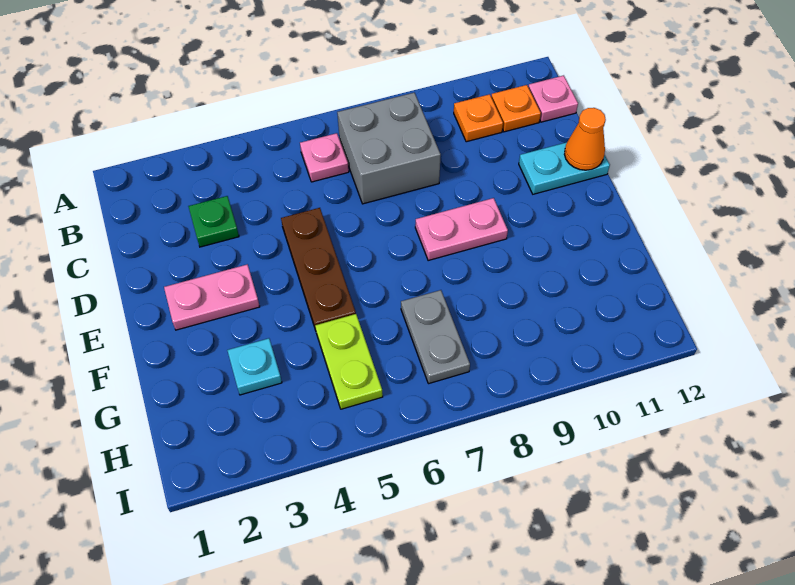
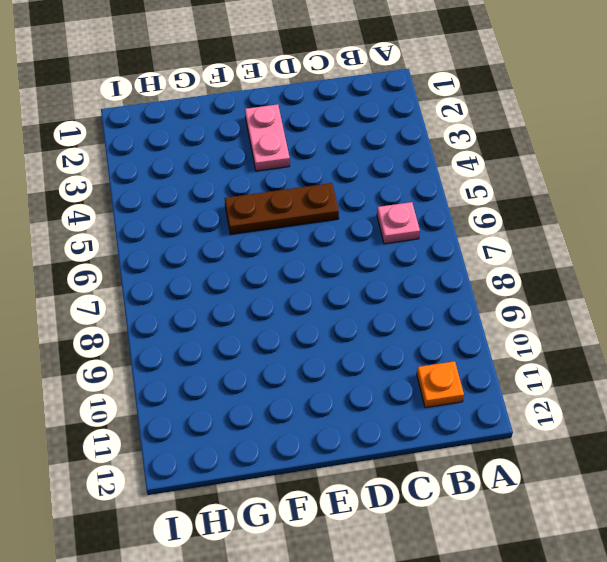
none -> grey 2x2 brick [337,93,441,204]
none -> orange 1x1 plate [454,94,503,142]
none -> pink 1x1 plate [528,75,578,122]

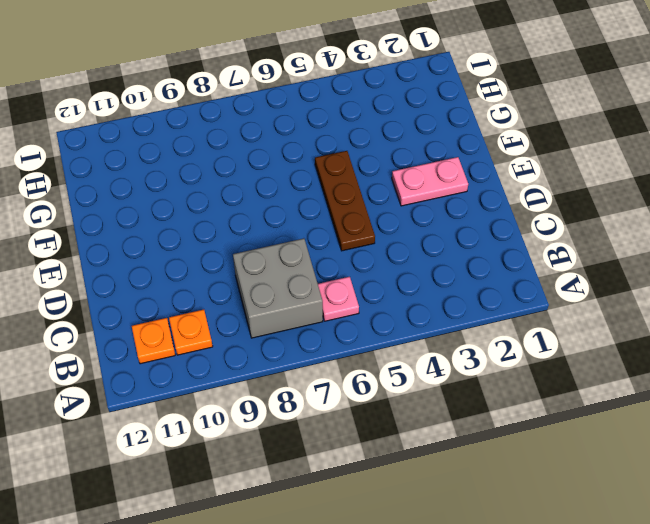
none -> pink 1x1 plate [528,75,578,122]
none -> green 1x1 plate [188,196,239,247]
none -> cyan 1x2 plate [519,142,610,194]

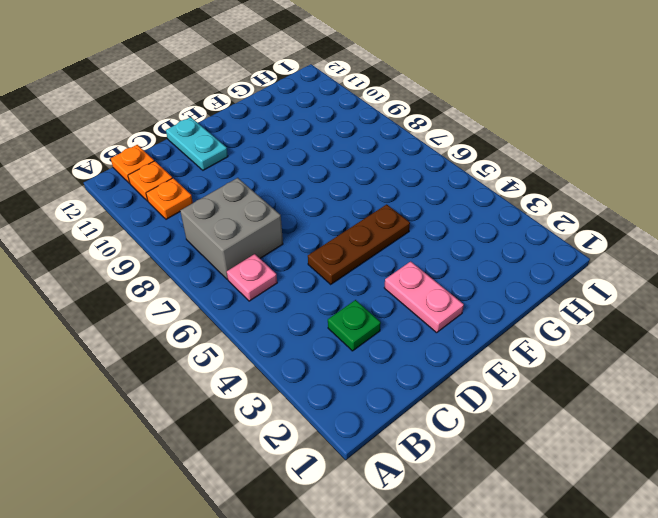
orange 1x1 plate [111,145,154,184] -> pink 1x1 plate [528,75,578,122]
none -> pink 1x2 plate [415,198,508,261]
none -> cyan 1x1 plate [227,338,282,395]
none -> lime 1x2 plate [315,314,383,409]

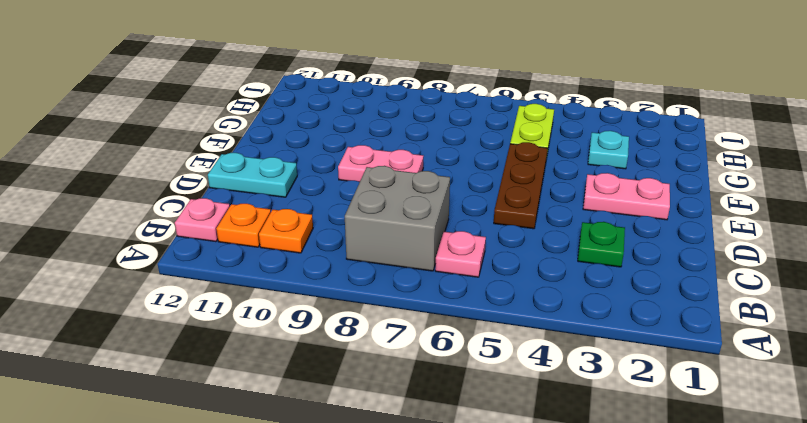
none -> grey 1x2 plate [401,290,470,384]
none -> orange 1x1 cone [564,108,606,170]

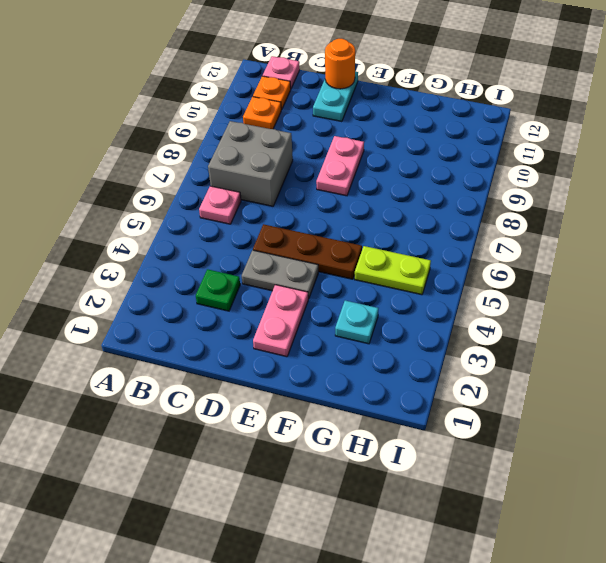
grey 1x2 plate [242,250,318,299] -> grey 1x2 plate moved to [401,290,470,384]
orange 1x1 round brick [325,39,355,89] -> orange 1x1 cone [564,108,606,170]

